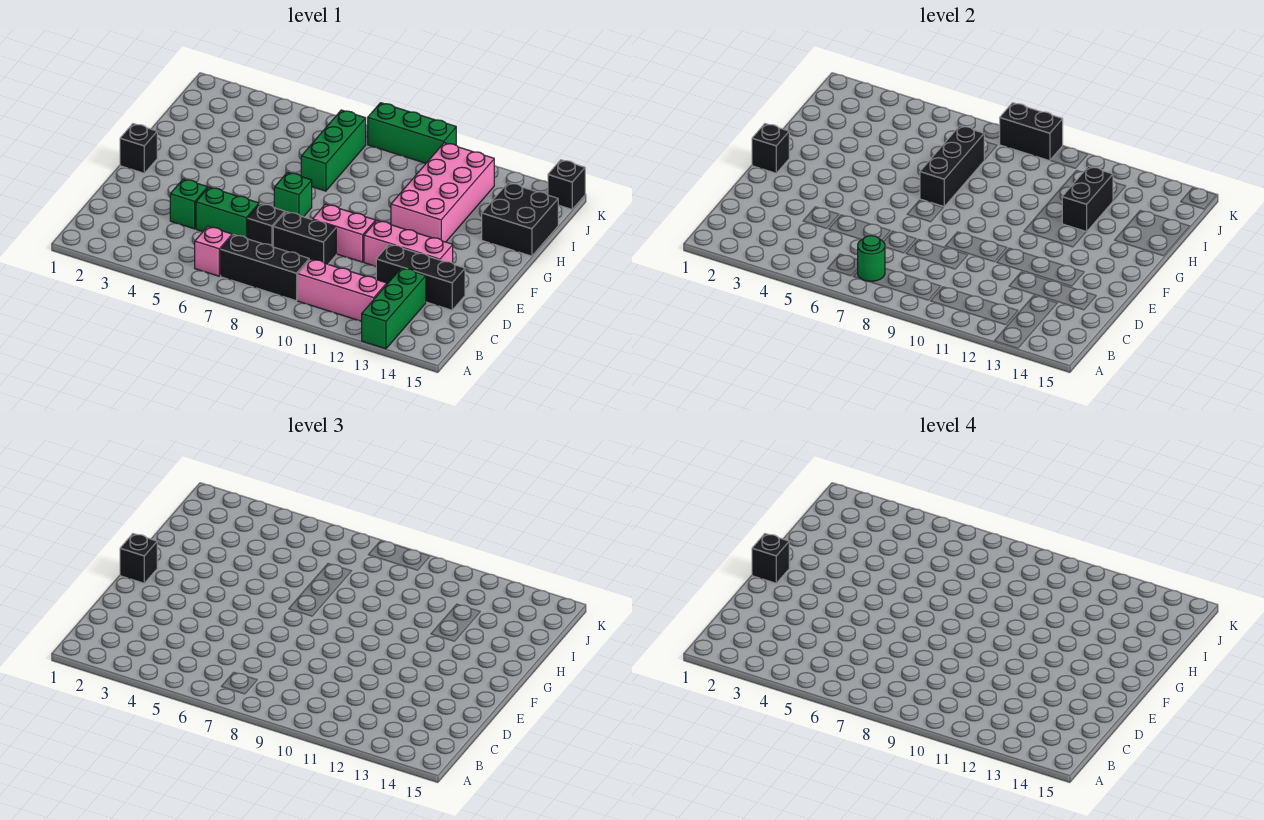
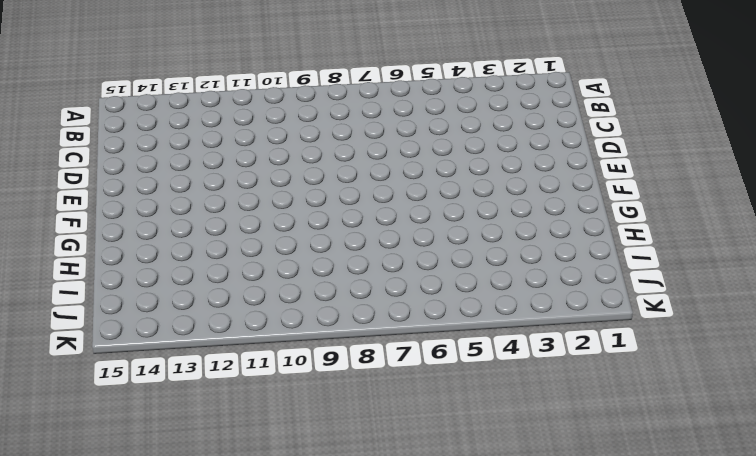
none -> green 1x3 brick [362,268,426,349]
none -> pink 1x1 brick [195,227,232,276]
none -> black 1x3 brick [221,235,309,301]

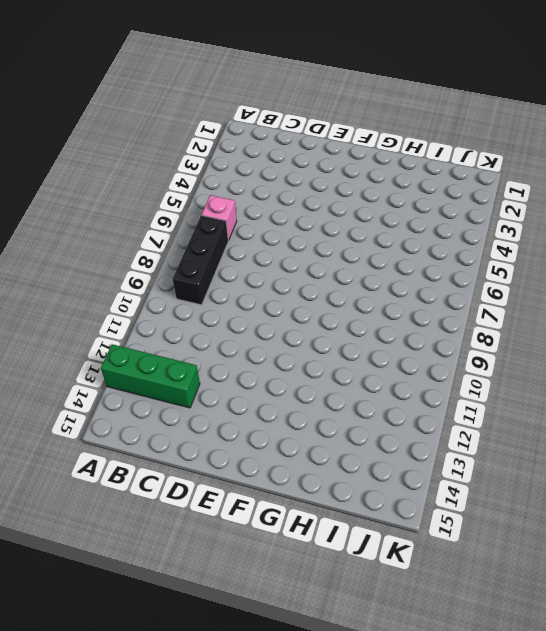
none -> pink 1x3 brick [298,259,387,321]
none -> green 1x1 brick [170,179,208,229]
none -> green 1x2 brick [196,187,259,239]

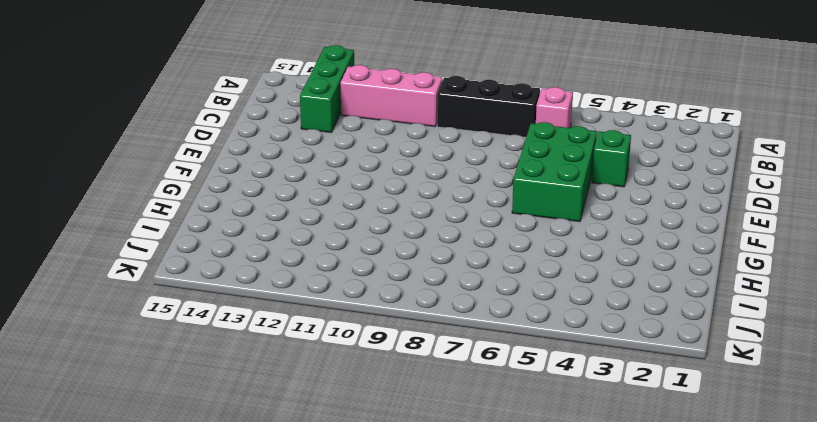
green 2x3 brick [512,122,597,222] -> green 1x2 brick [196,187,259,239]
none -> black 1x1 brick [248,204,285,246]
none -> black 1x2 brick [273,212,336,264]
none -> black 1x3 brick [376,244,465,310]

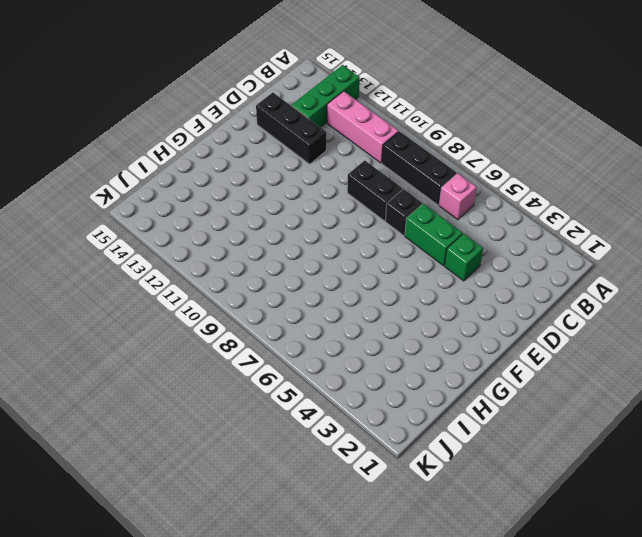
none -> pink 1x2 brick [312,204,376,262]
none -> pink 1x3 brick [364,221,453,266]
none -> black 1x1 brick [120,124,157,173]

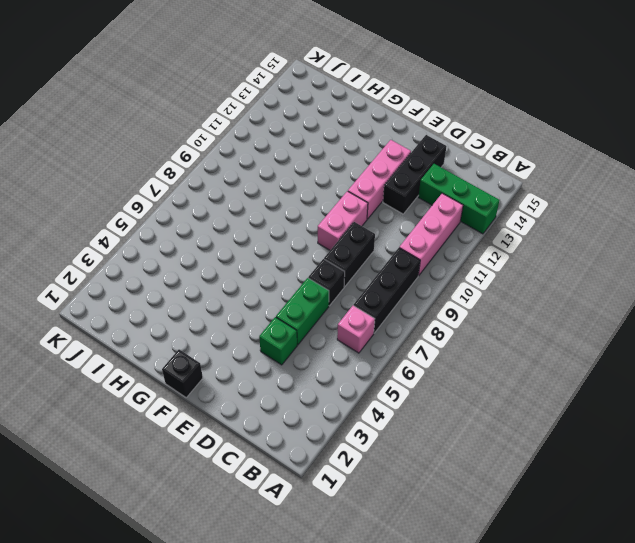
none -> green 1x1 brick [274,172,312,217]
none -> pink 2x4 brick [391,143,494,242]
none -> green 1x3 brick [301,110,366,191]

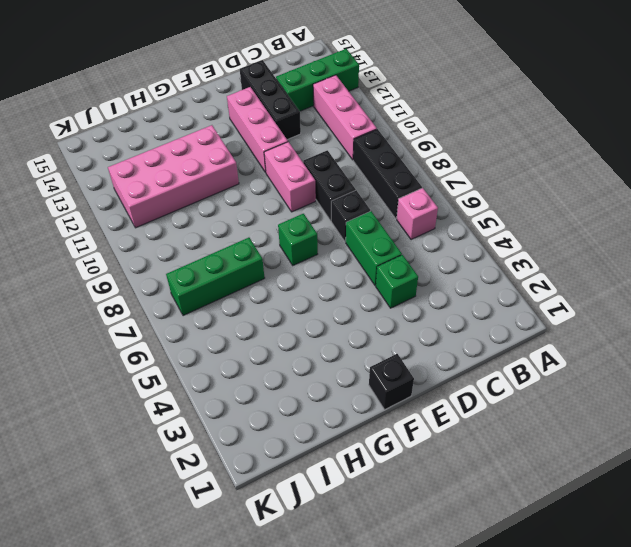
none -> black 2x2 brick [482,183,558,256]
none -> green 1x3 brick [368,103,456,163]
none -> black 1x1 brick [548,160,585,209]

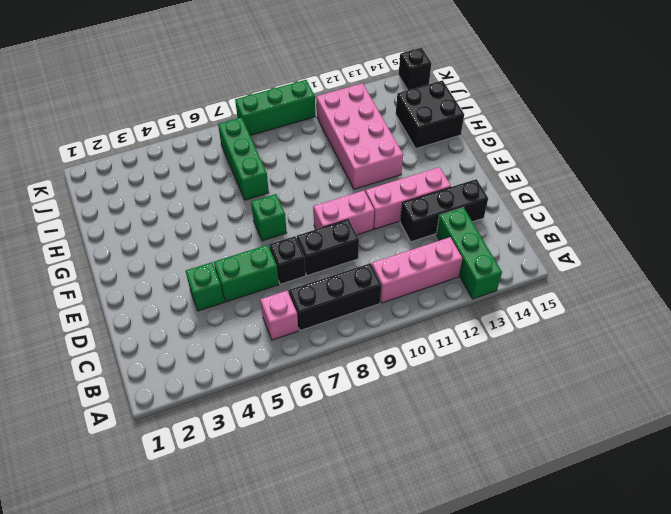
none -> black 1x1 brick [120,124,157,173]
none -> green 1x1 round brick [857,236,885,282]
none -> black 1x1 brick [752,124,789,173]

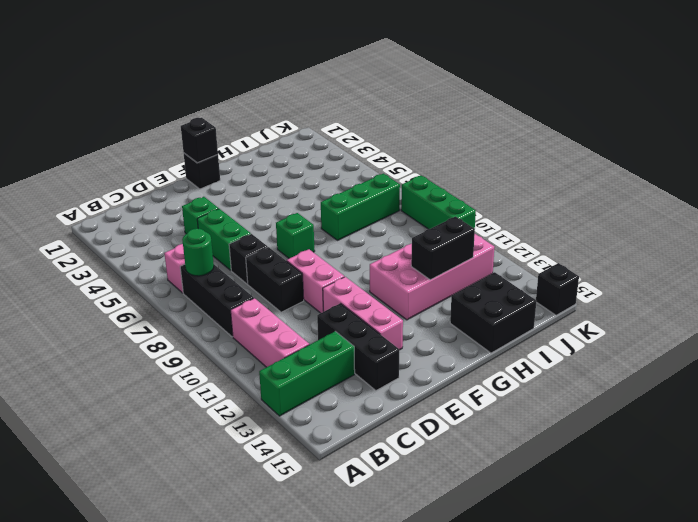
none -> black 1x3 brick [920,126,984,206]
none -> black 1x2 brick [1000,103,1063,161]
none -> black 1x1 brick [120,534,157,583]

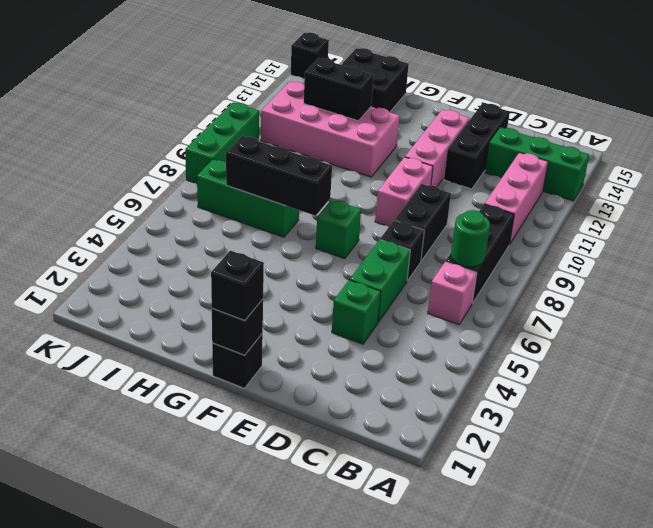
none -> black 1x2 brick [1000,103,1063,161]
none -> black 1x1 brick [752,534,789,583]

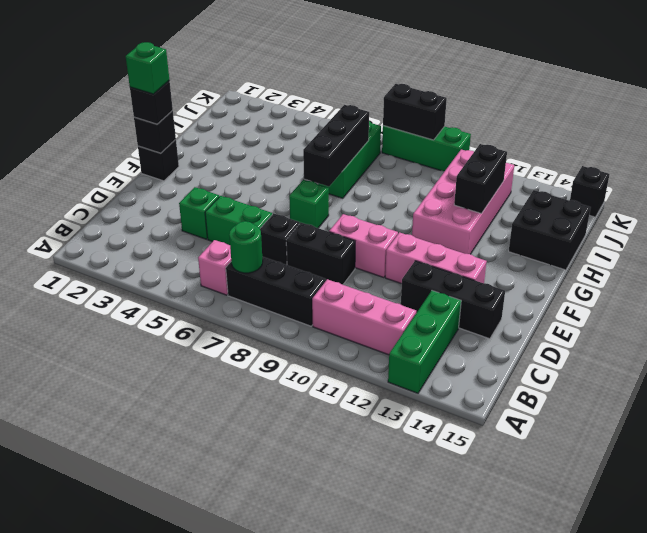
green 1x1 brick [126,42,169,94] -> black 1x1 brick [752,534,789,583]

